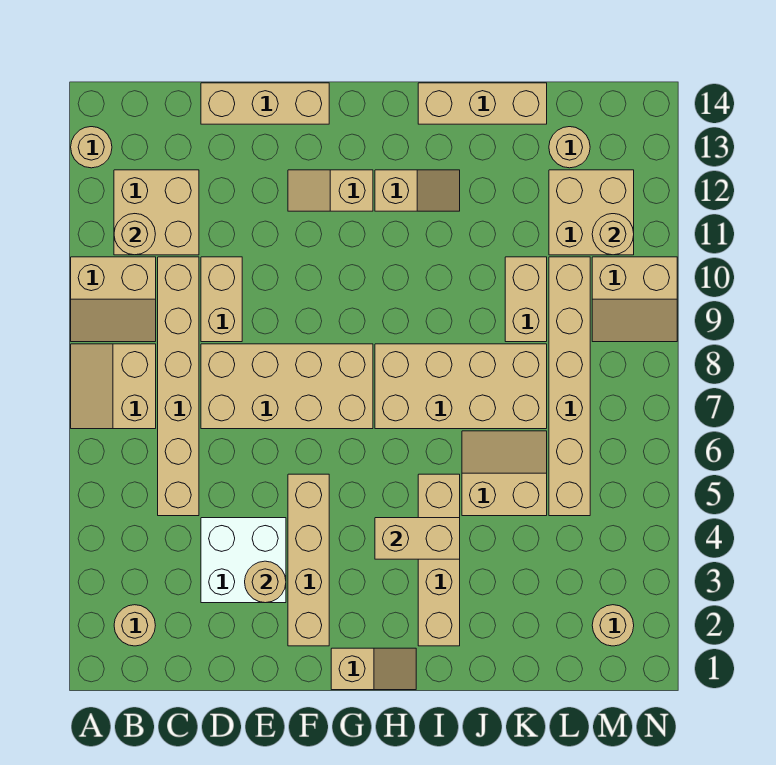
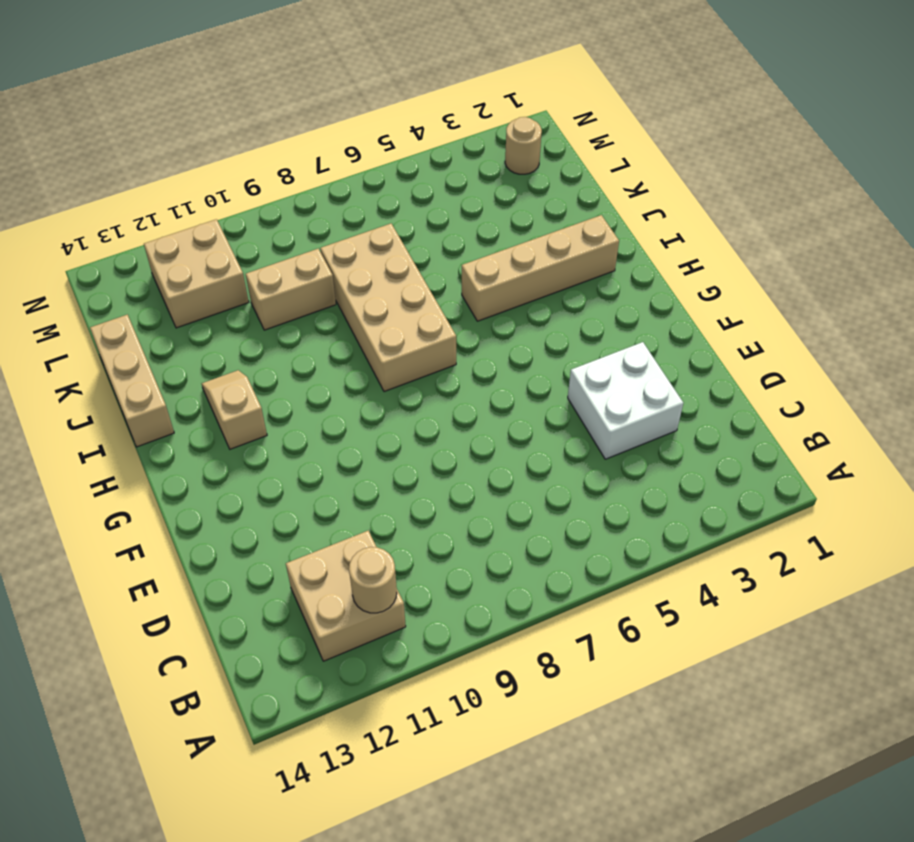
none -> tan 2x2 slope [71,344,156,429]
none -> tan 2x2 slope [71,257,156,342]
none -> tan 1x1 round brick [71,127,112,168]

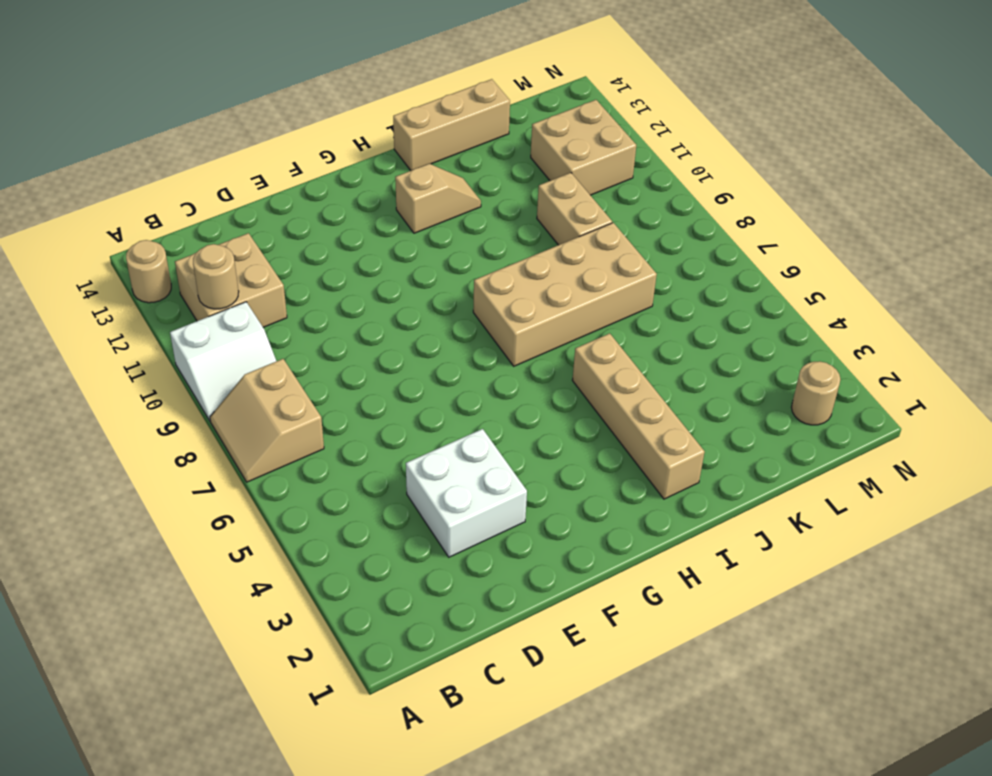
white 2x2 slope [170,302,276,420] -> tan 2x2 slope [71,257,156,342]
none -> tan 1x1 round brick [114,605,155,646]
none -> tan 1x6 brick [158,257,199,516]
none -> tan 2x4 brick [201,344,373,429]

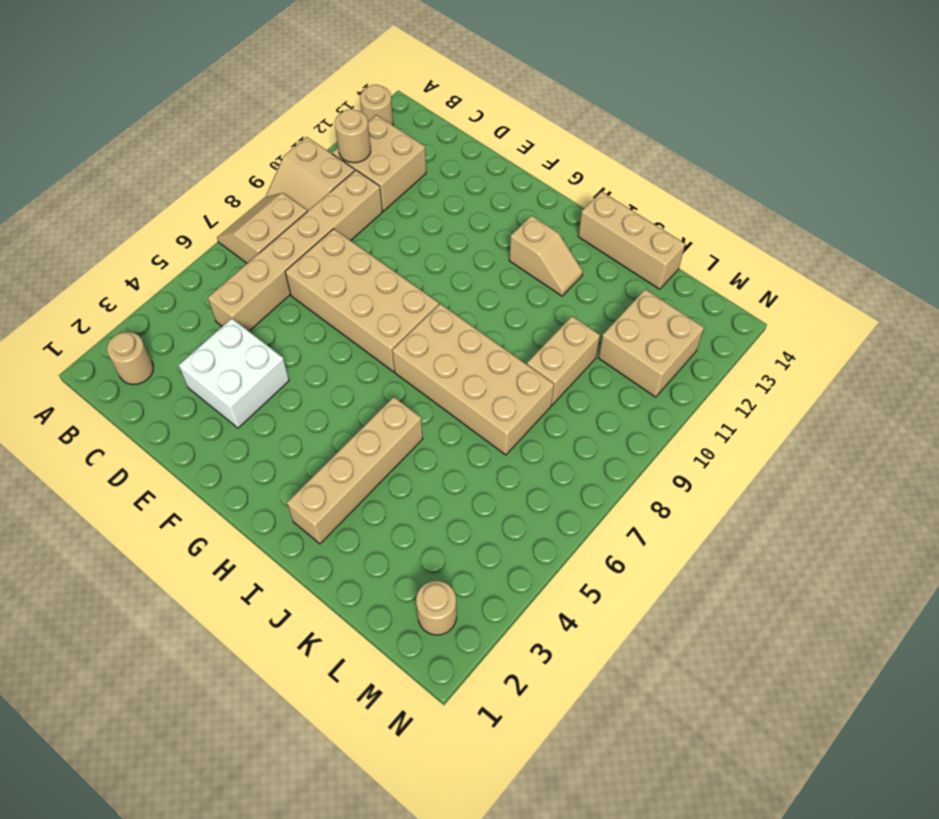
none -> tan 1x2 brick [201,257,242,342]
none -> tan 1x3 brick [201,83,329,124]
none -> tan 1x4 brick [288,474,329,646]

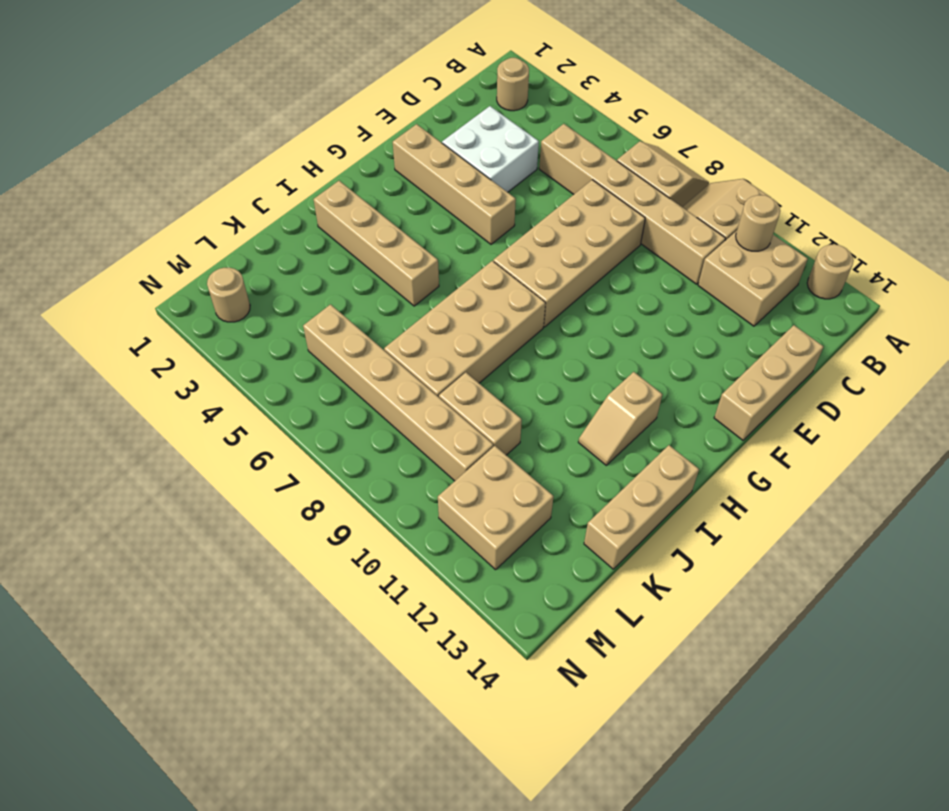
none -> tan 1x2 brick [201,257,242,342]
none -> tan 1x2 slope [288,170,373,211]
none -> tan 1x2 slope [331,648,416,690]

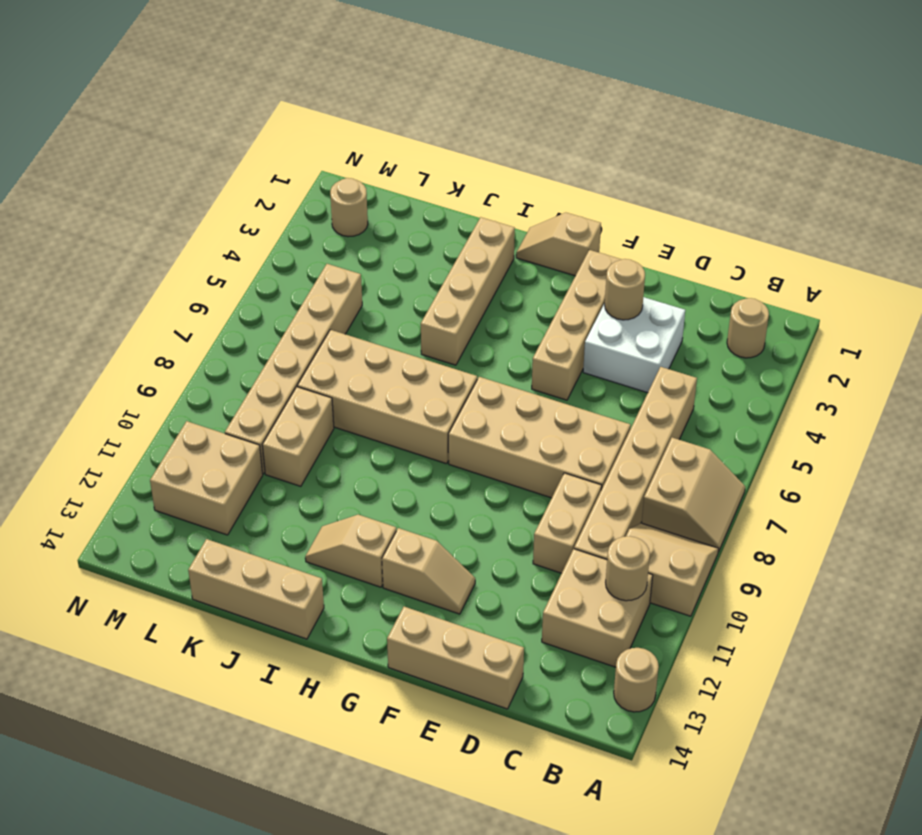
none -> tan 2x2 slope [462,431,547,516]
none -> tan 1x1 round brick [549,127,590,168]
none -> tan 2x2 slope [592,257,677,342]

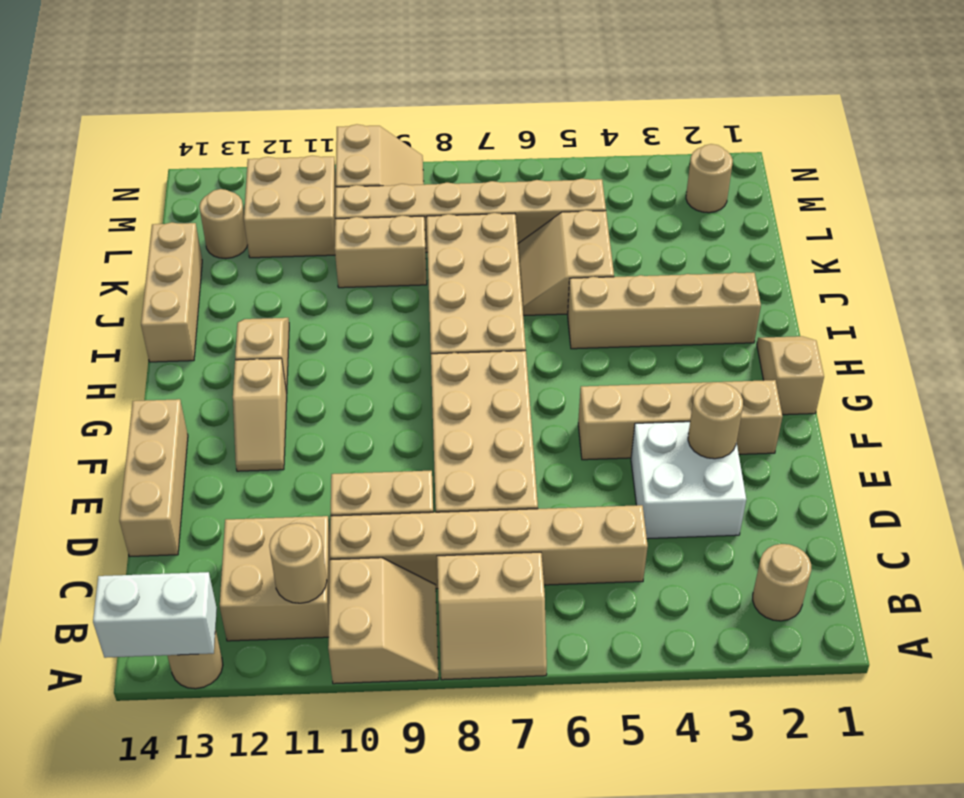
white 1x2 brick [93,572,217,658] -> none
none -> tan 1x2 brick [375,518,460,559]
none -> tan 1x1 round brick [592,214,634,255]

